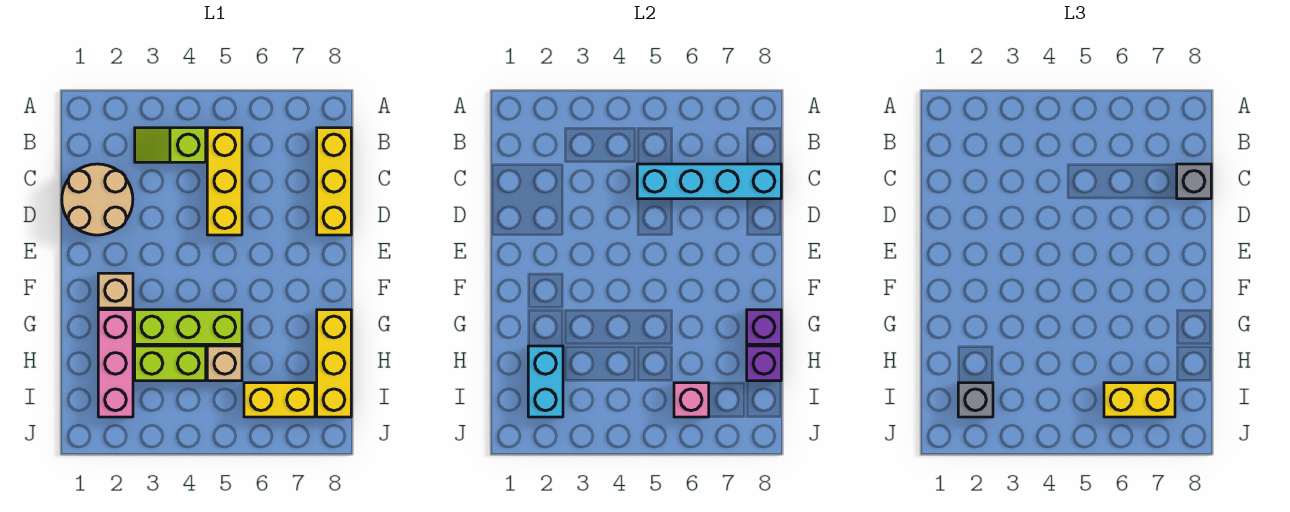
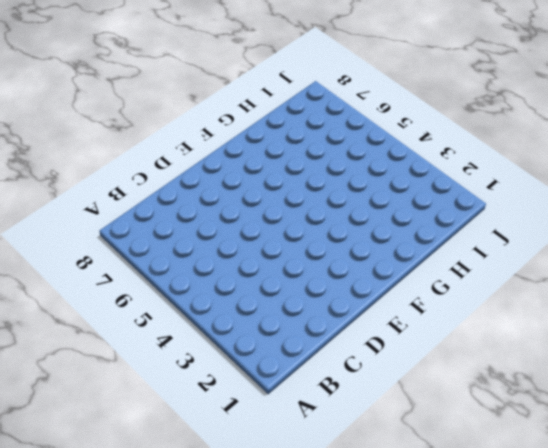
none -> lime 1x2 slope [135,128,206,162]
none -> yellow 1x3 brick [207,128,242,235]
none -> yellow 1x3 brick [317,128,351,235]

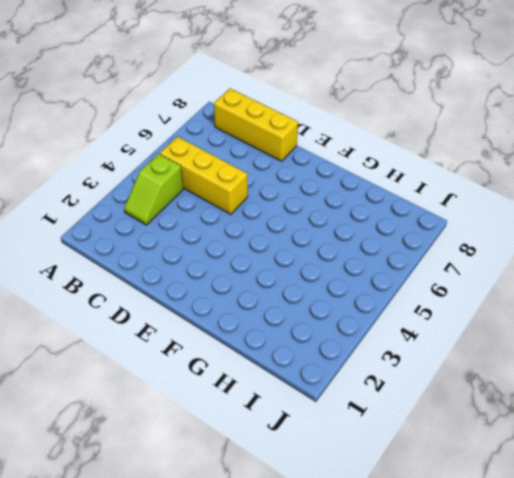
none -> tan 2x2 round brick [62,164,133,235]
none -> tan 1x1 brick [98,273,133,308]
none -> pink 1x3 brick [98,310,133,417]

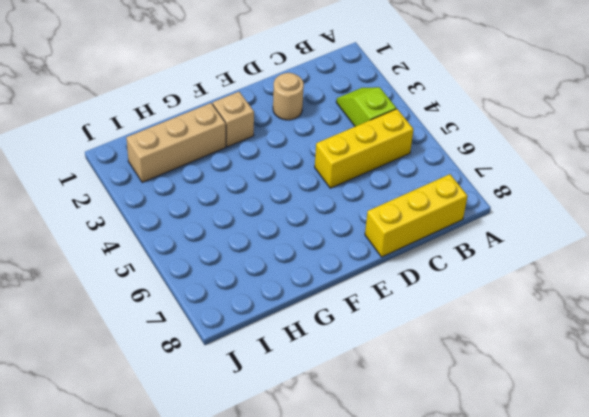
tan 1x1 round brick [273,73,304,120] -> tan 2x2 round brick [62,164,133,235]
tan 1x3 brick [126,103,226,182] -> pink 1x3 brick [98,310,133,417]
none -> lime 1x3 brick [135,310,242,344]
none -> yellow 1x3 brick [317,310,351,417]
none -> lime 1x2 brick [135,346,206,381]

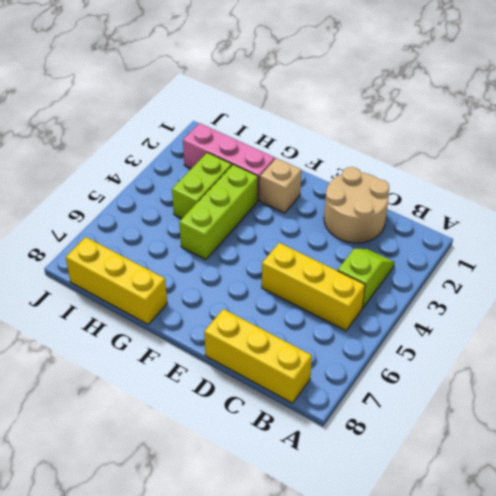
none -> tan 1x1 brick [207,346,242,381]
none -> yellow 1x2 brick [244,383,315,417]
none -> cyan 1x4 brick [637,164,781,199]

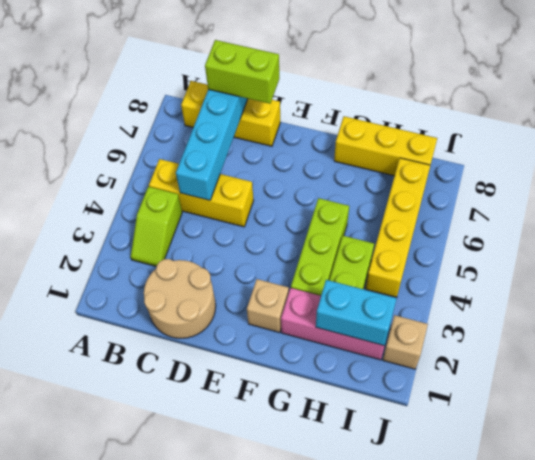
lime 1x2 brick [205,40,279,104] -> grey 1x1 brick [1177,164,1211,199]
yellow 1x4 brick [365,158,430,297] -> yellow 1x2 brick [244,383,315,417]
tan 1x1 brick [383,315,428,369] -> tan 1x1 brick moved to [207,346,242,381]
none -> purple 1x1 brick [747,310,781,344]
none -> purple 1x1 brick [747,346,781,381]
none -> pink 1x1 brick [674,383,709,417]

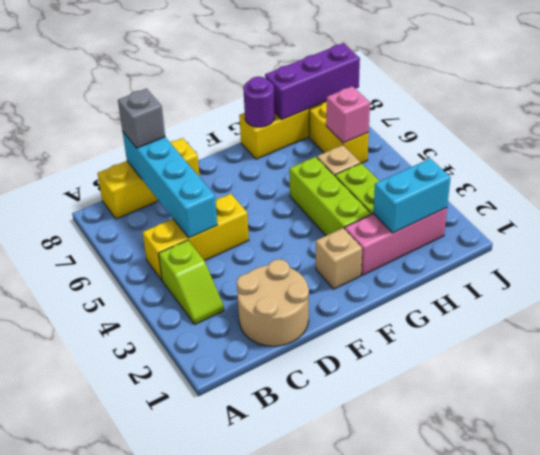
purple 1x1 round brick [243,76,275,127] -> purple 1x1 brick [747,310,781,344]
purple 1x3 brick [265,43,360,119] -> purple 1x1 brick [747,346,781,381]
none -> grey 1x1 brick [958,383,993,417]
none -> yellow 1x2 brick [1104,383,1175,417]

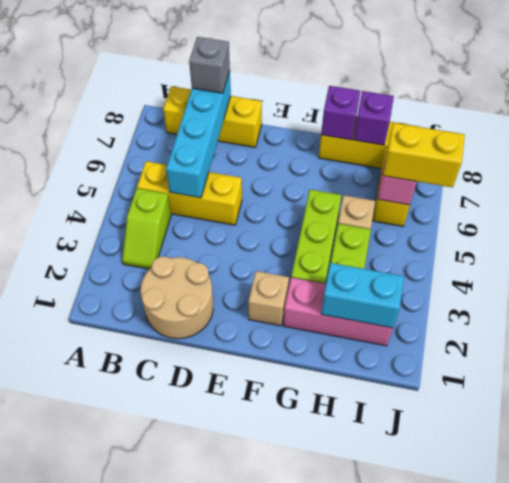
yellow 1x2 brick [383,123,465,187] -> yellow 1x2 brick turned to [1104,383,1175,417]
none -> grey 1x1 brick [958,383,993,417]

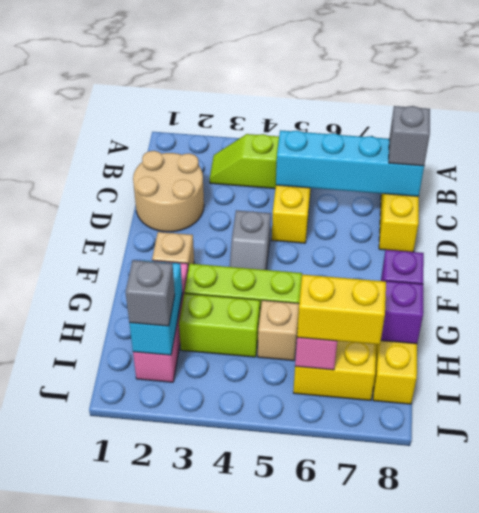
grey 1x2 slope [230,210,271,270] -> none

